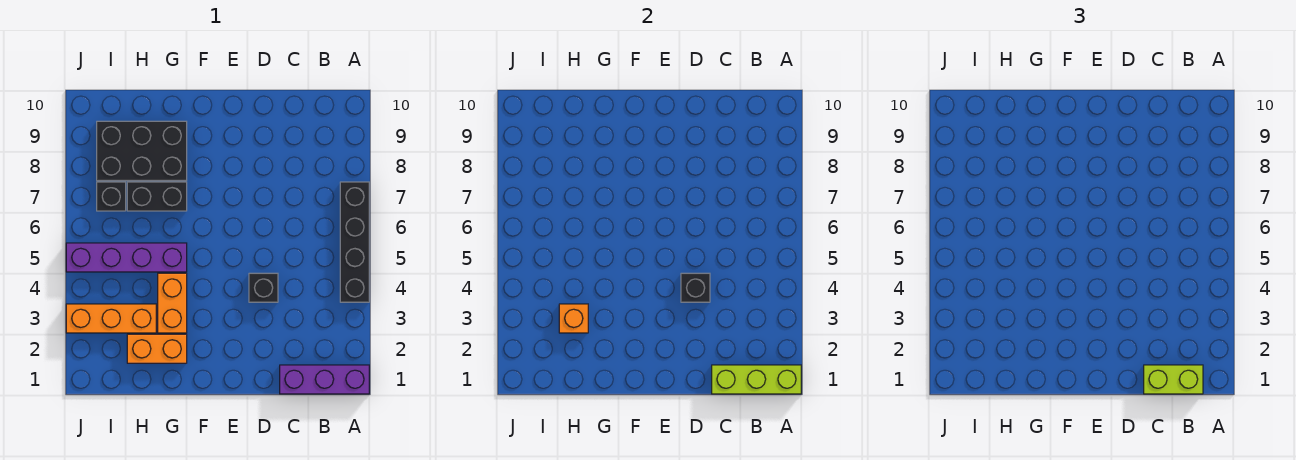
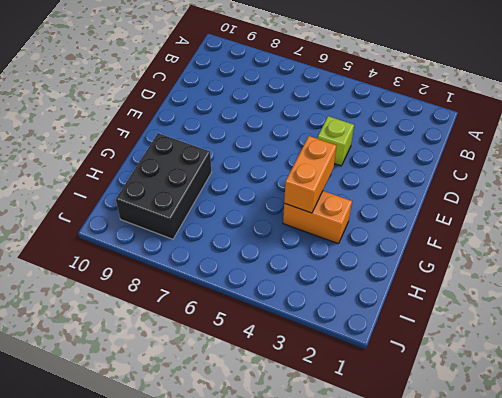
lime 1x1 brick [318,116,354,166] -> black 1x1 brick [249,273,278,302]
orange 1x2 brick [284,136,337,213] -> orange 1x2 brick moved to [127,334,187,363]
none -> purple 1x3 brick [280,365,369,394]
none -> black 1x4 brick [340,182,369,302]
none -> purple 1x4 brick [66,243,187,272]

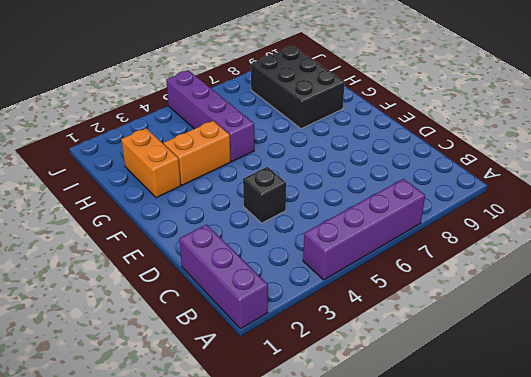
purple 1x4 brick [303,179,425,280] -> black 1x4 brick [340,182,369,302]
none -> black 1x2 brick [127,182,187,211]
none -> orange 1x3 brick [66,304,156,333]
none -> black 1x1 brick [97,182,126,211]

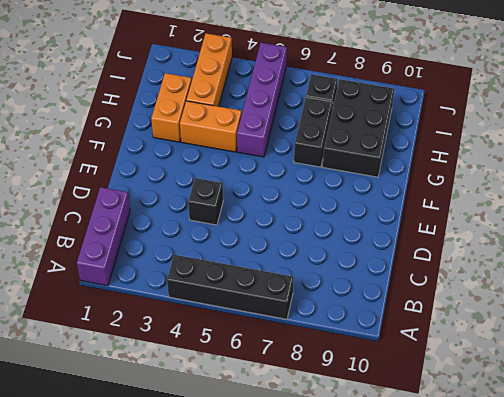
none -> lime 1x3 brick [712,365,801,394]
none -> black 1x1 brick [681,273,710,302]
none -> orange 1x1 brick [559,304,588,333]

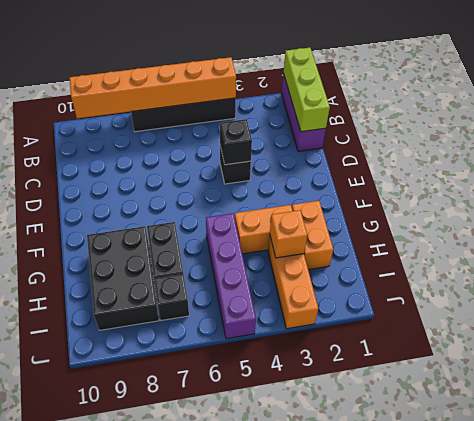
orange 1x6 brick [70,57,236,118] -> none
none -> lime 1x2 brick [1144,365,1203,394]

